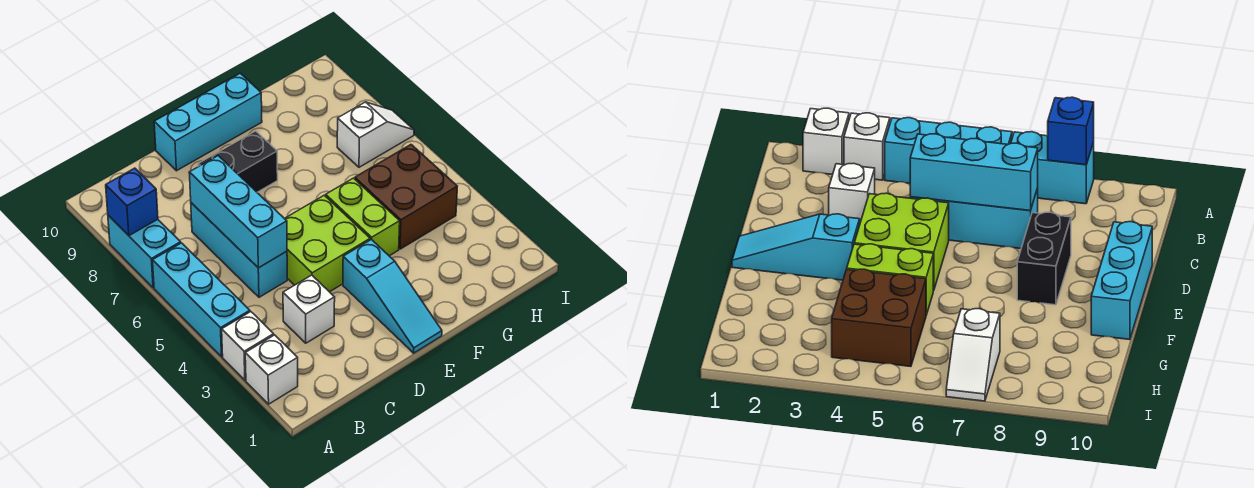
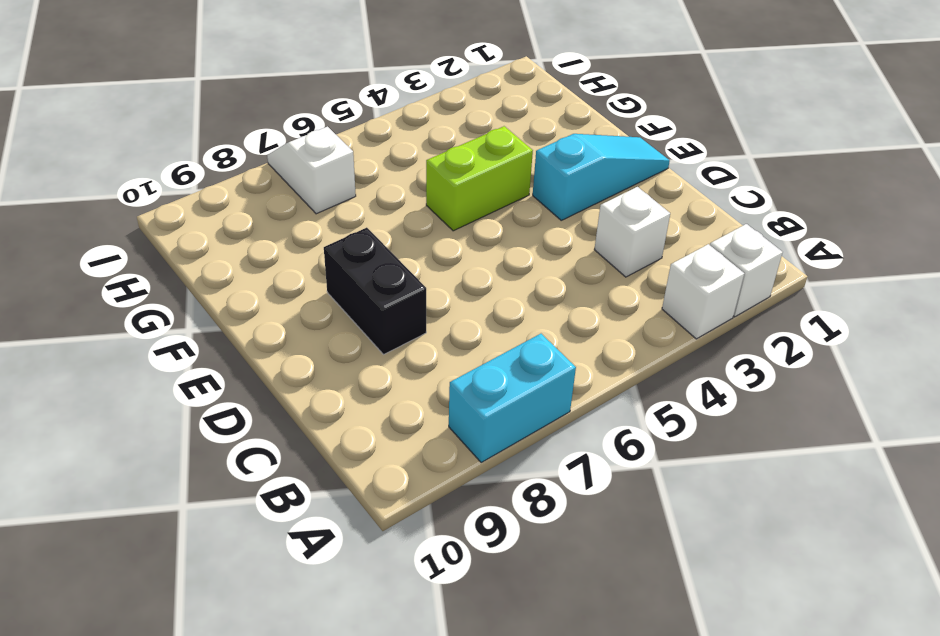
none -> cyan 1x3 brick [153,243,250,357]
none -> cyan 1x3 brick [191,203,287,297]
none -> lime 2x2 brick [284,195,370,292]

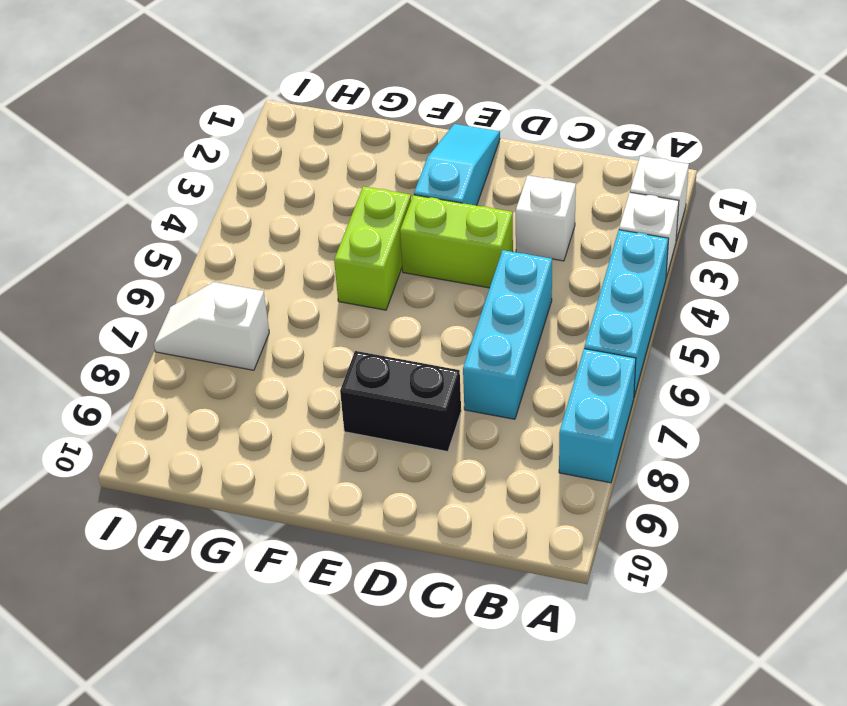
lime 1x2 brick [400,195,513,288] -> lime 2x2 brick [284,195,370,292]
none -> cyan 1x3 brick [154,73,262,171]
none -> brown 2x2 brick [355,145,457,249]
none -> blue 1x1 brick [106,168,158,236]

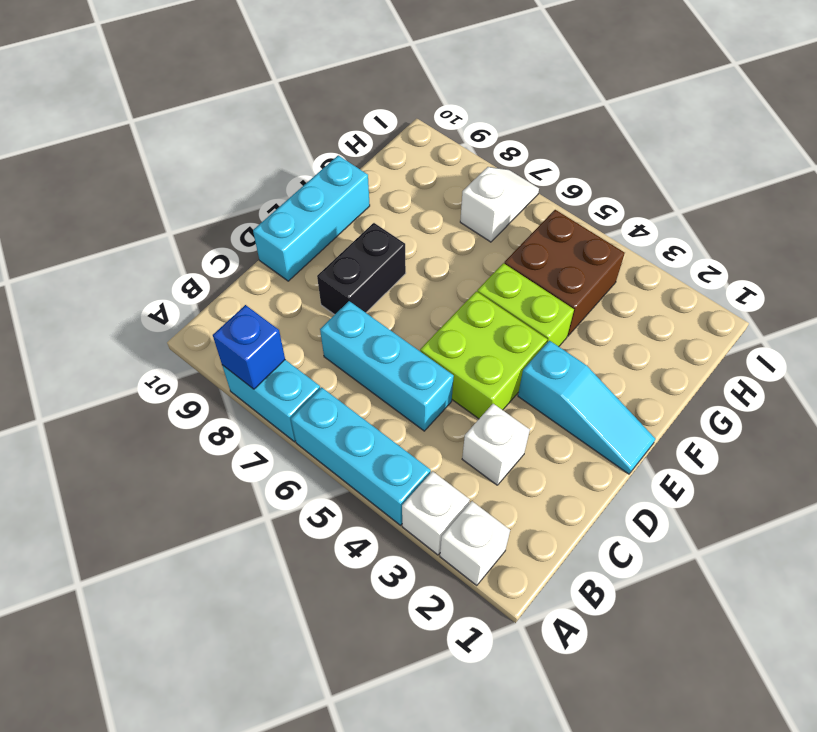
none -> cyan 1x3 brick [189,156,287,268]

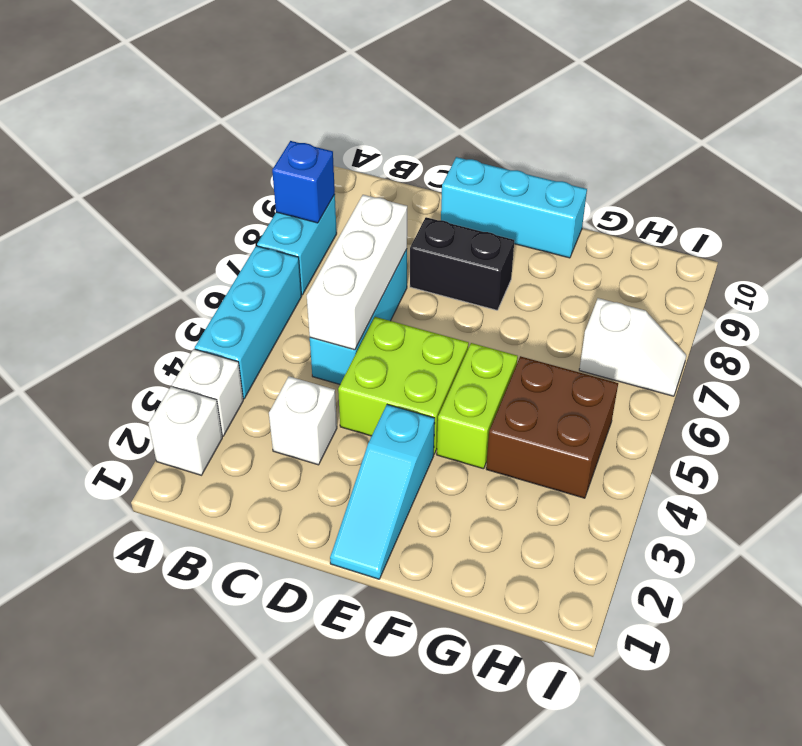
white 1x3 brick [307,195,407,350] -> cyan 1x3 brick [189,156,287,268]

